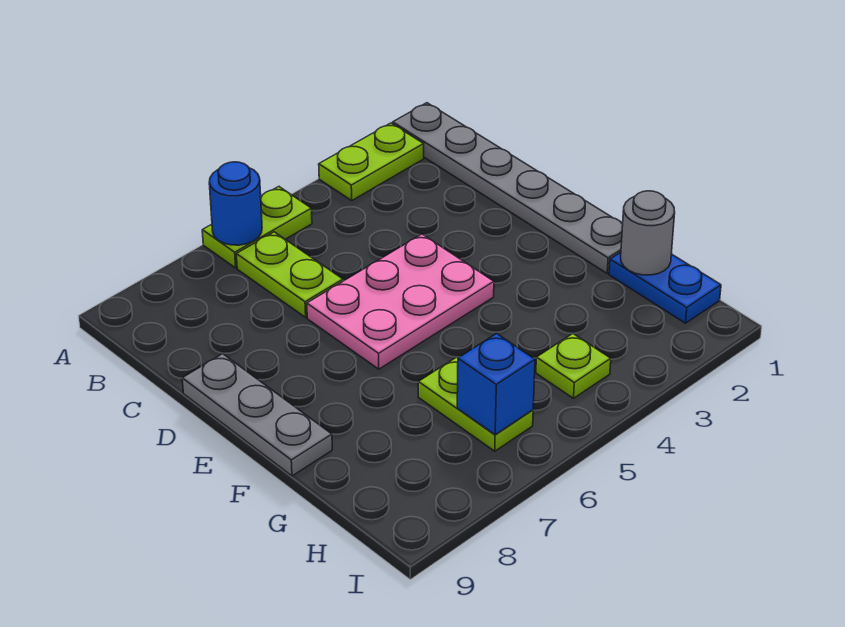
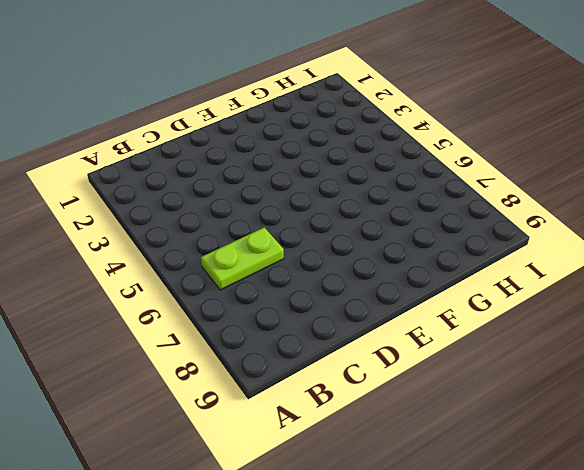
none -> grey 1x6 plate [393,103,623,273]
none -> lime 1x2 plate [319,123,424,200]
none -> lime 1x2 plate [202,187,312,268]

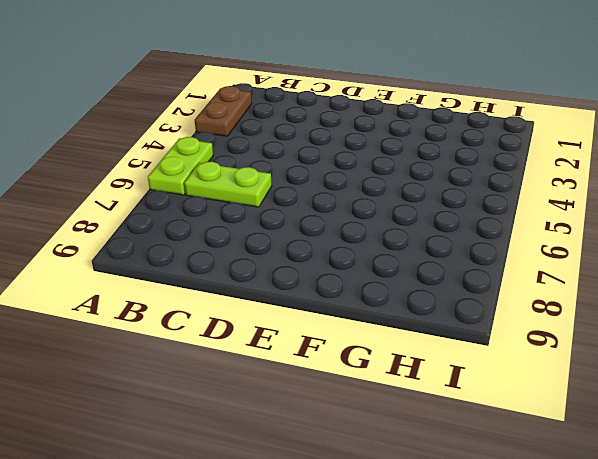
brown 1x2 plate [195,86,252,136] -> lime 1x2 plate [319,123,424,200]
none -> grey 1x6 plate [393,103,623,273]
none -> pink 2x3 plate [307,234,494,369]
none -> grey 1x3 plate [182,354,332,476]

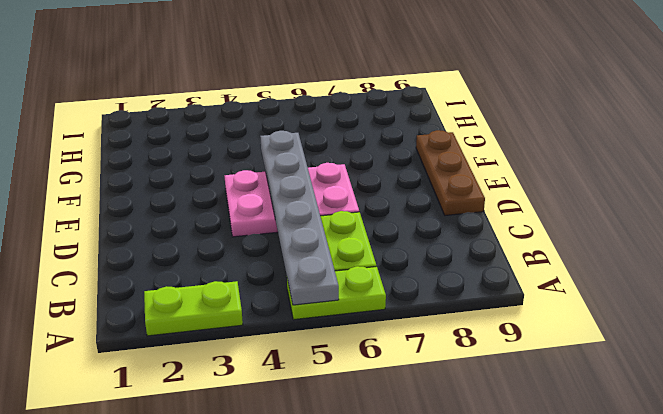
grey 1x6 plate [260,131,339,305] -> grey 1x6 plate moved to [393,103,623,273]
brown 1x3 plate [416,130,485,215] -> grey 1x3 plate [182,354,332,476]
none -> blue 1x2 plate [609,252,721,323]
none -> lime 1x2 plate [418,357,533,451]
none -> lime 1x1 plate [536,334,611,398]

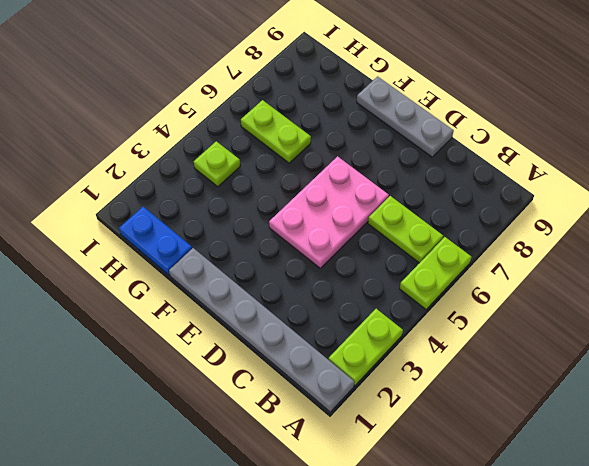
none -> blue 1x1 round brick [209,162,262,245]
none -> grey 1x1 round brick [621,191,675,275]
none -> blue 1x1 brick [457,334,535,435]

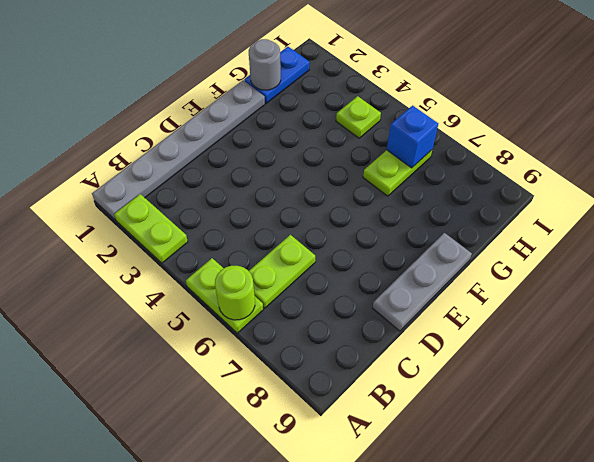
lime 1x1 round brick [215,266,255,320] -> blue 1x1 round brick [209,162,262,245]
none -> pink 2x3 plate [307,234,494,369]

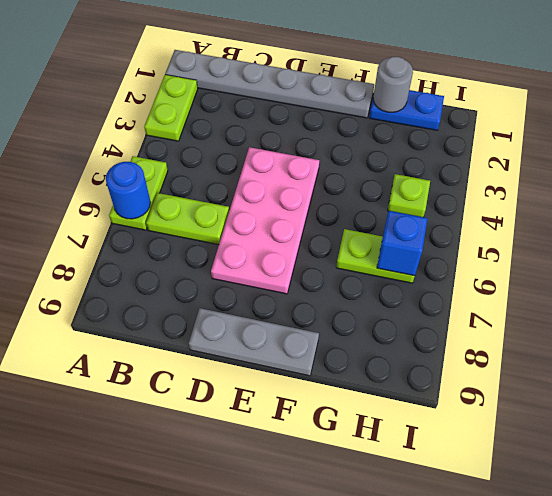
pink 2x4 plate [211,147,319,294] -> pink 2x3 plate [307,234,494,369]

